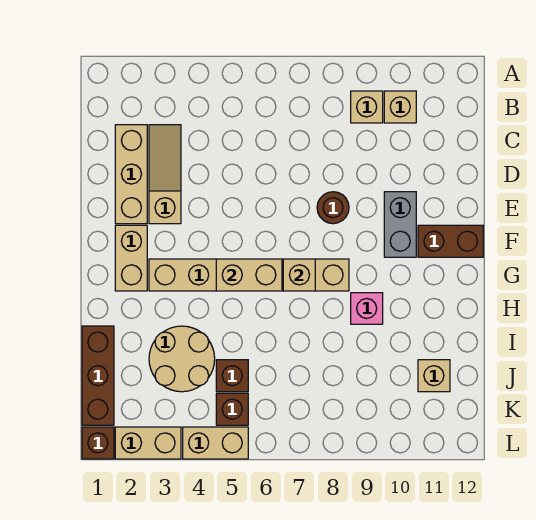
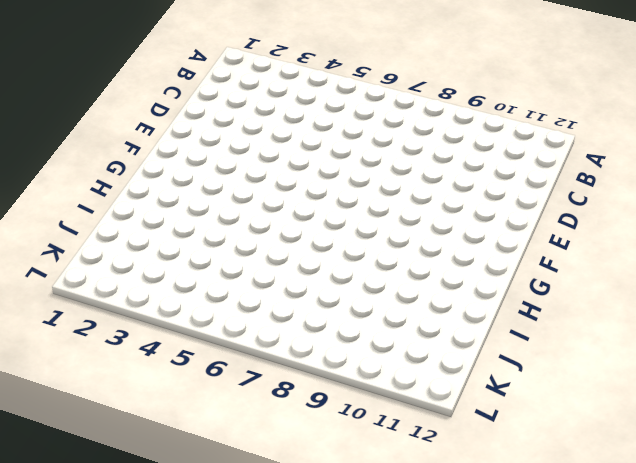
none -> tan 1x1 brick [351,91,383,123]
none -> tan 1x1 brick [384,91,416,123]
none -> tan 1x3 brick [115,125,147,224]

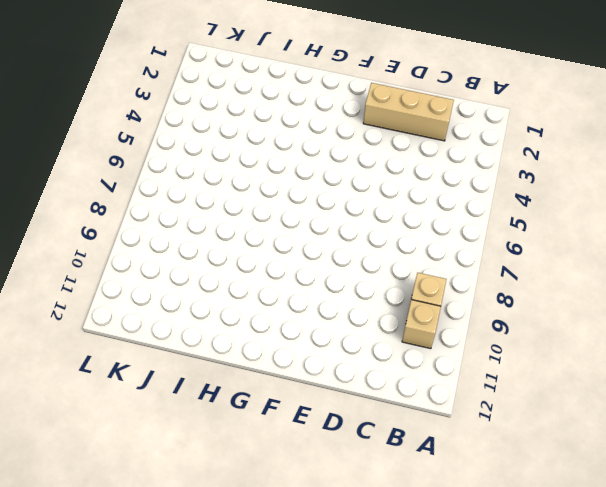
none -> tan 1x3 slope [149,125,181,224]
none -> brown 1x1 round brick [317,192,349,224]
none -> grey 1x2 brick [384,192,416,257]

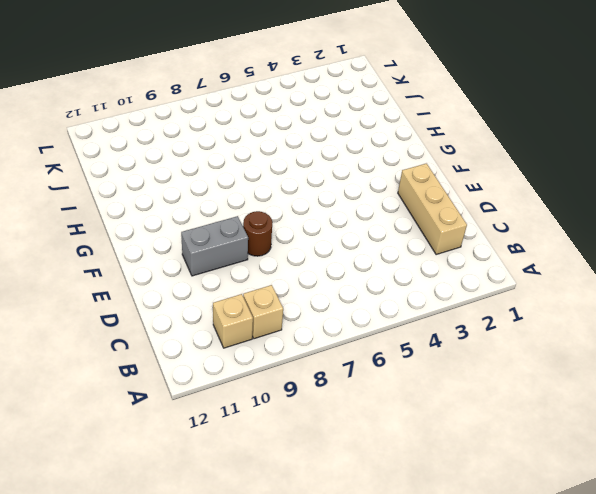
grey 1x2 brick [181,216,248,276] -> grey 1x2 brick turned to [384,192,416,257]
none -> tan 1x3 slope [149,125,181,224]
none -> tan 1x2 brick [115,225,147,291]
none -> brown 1x2 brick [418,225,483,257]

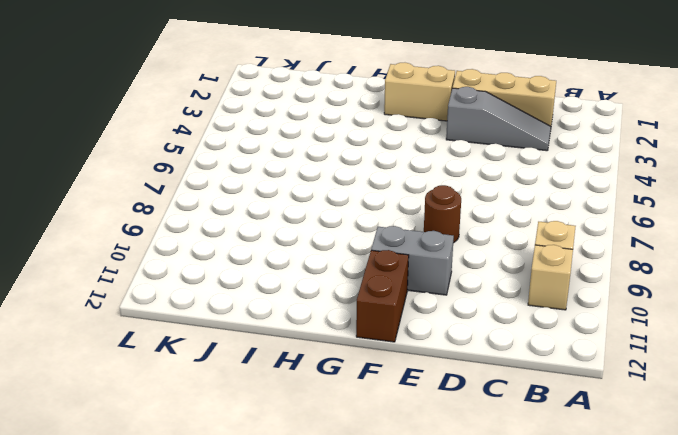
grey 1x3 slope [446,87,551,151] -> tan 1x3 slope [149,125,181,224]
none -> tan 1x6 brick [149,259,349,291]
none -> pink 1x1 brick [351,293,383,324]
none -> brown 1x3 brick [82,326,114,425]

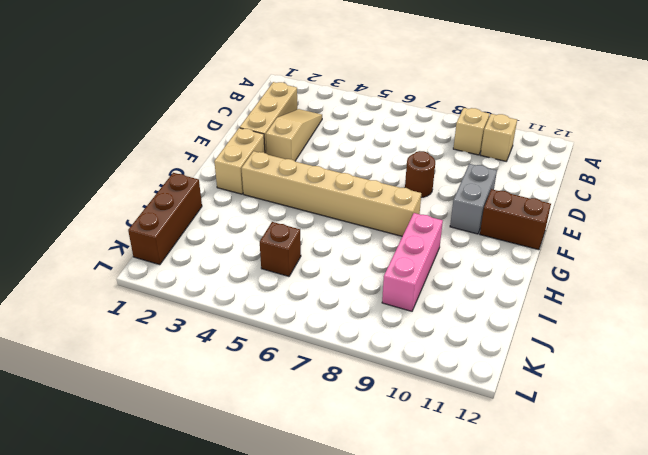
pink 1x3 brick [382,213,443,311] -> pink 1x1 brick [351,293,383,324]
none -> tan 2x2 round brick [149,326,215,392]
none -> tan 1x1 brick [418,360,450,392]
none -> brown 1x1 brick [216,393,248,425]

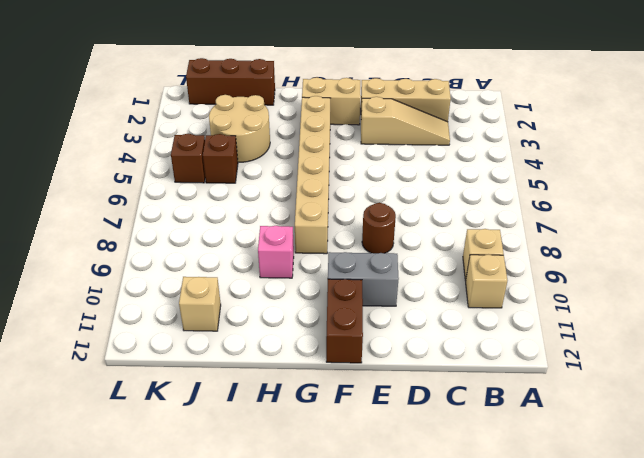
none -> brown 1x1 brick [82,427,114,459]
none -> tan 1x2 brick [115,427,181,459]
none -> tan 1x2 brick [183,427,248,459]

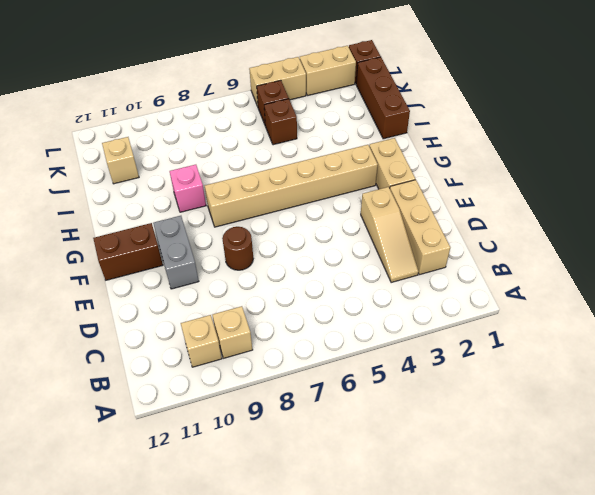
none -> tan 2x2 round brick [149,326,215,392]
none -> tan 1x2 brick [216,259,282,291]
none -> tan 1x1 brick [283,259,315,291]

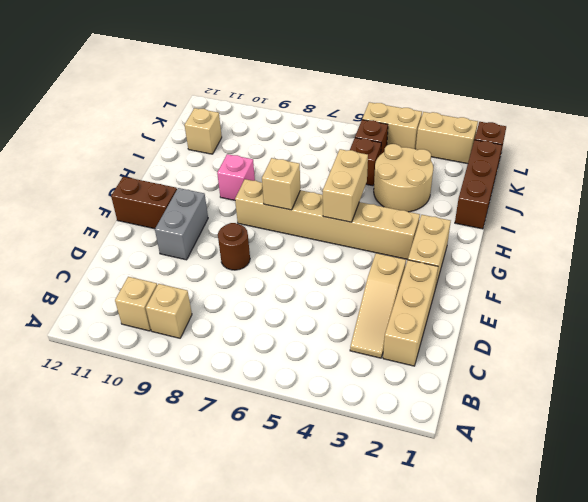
tan 1x2 brick [323,149,368,222] -> tan 1x2 brick turned to [216,259,282,291]

